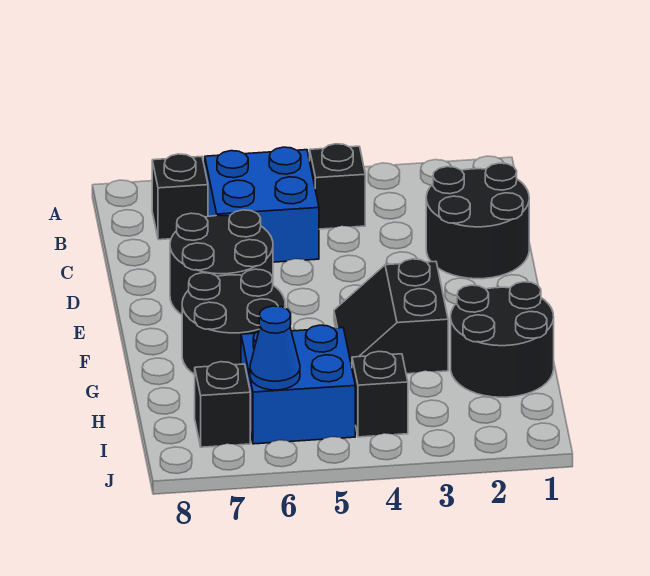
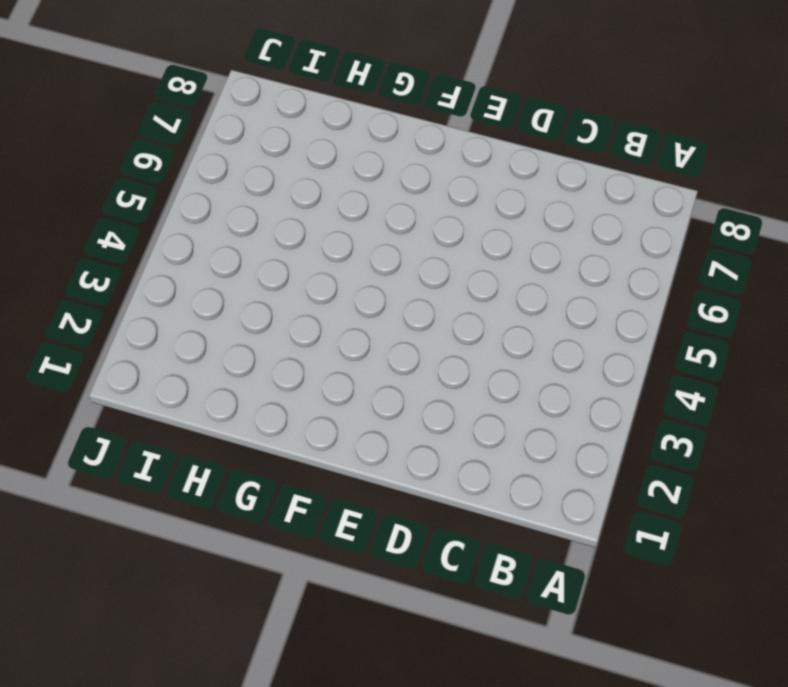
none -> black 1x1 brick [310,144,365,229]
none -> blue 2x2 brick [205,147,319,262]
none -> black 1x1 brick [152,154,208,240]

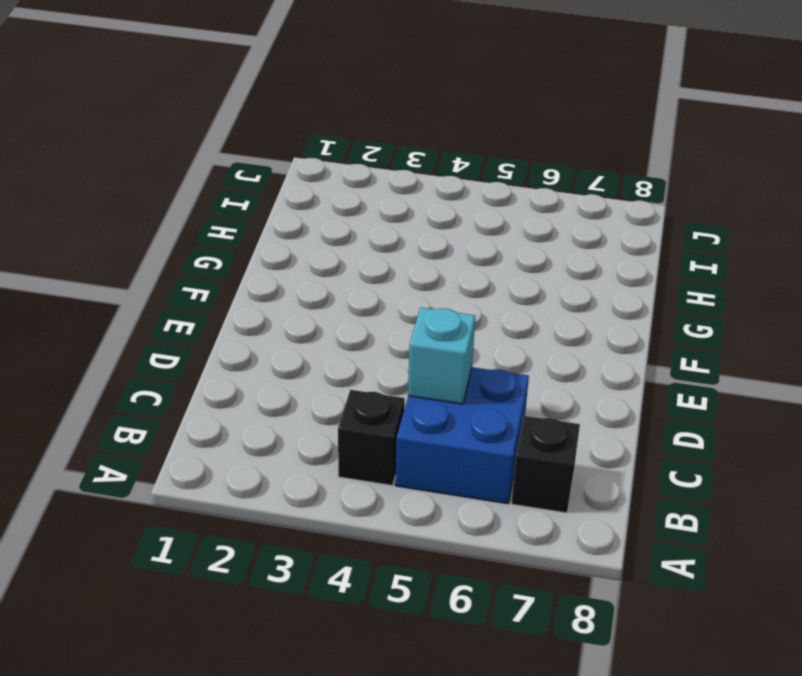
cyan 1x1 brick [408,308,475,404] -> none
none -> black 2x2 round brick [426,163,529,279]
none -> black 2x2 round brick [170,210,273,315]
none -> black 2x2 slope [334,259,448,374]

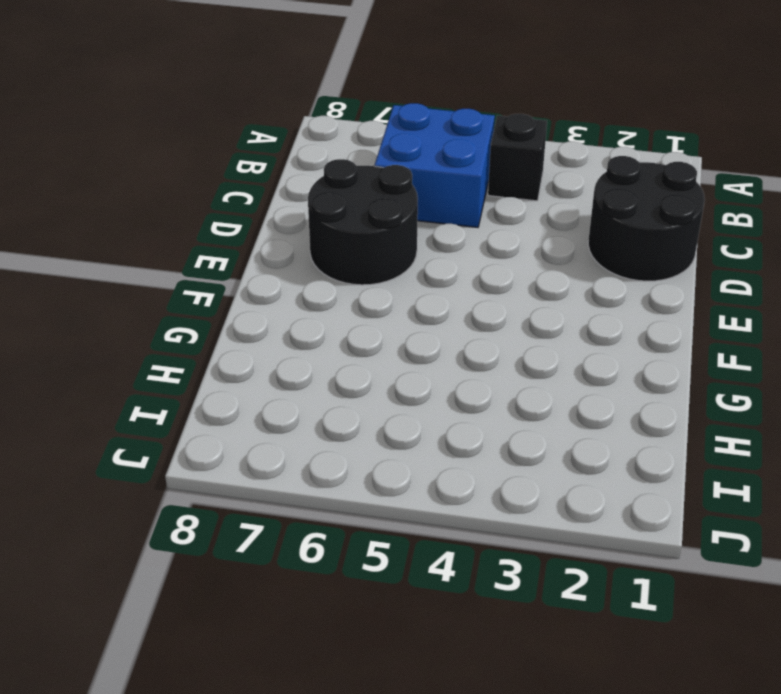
none -> black 1x1 brick [152,154,208,240]
none -> black 2x2 slope [334,259,448,374]
none -> black 2x2 round brick [182,269,285,375]

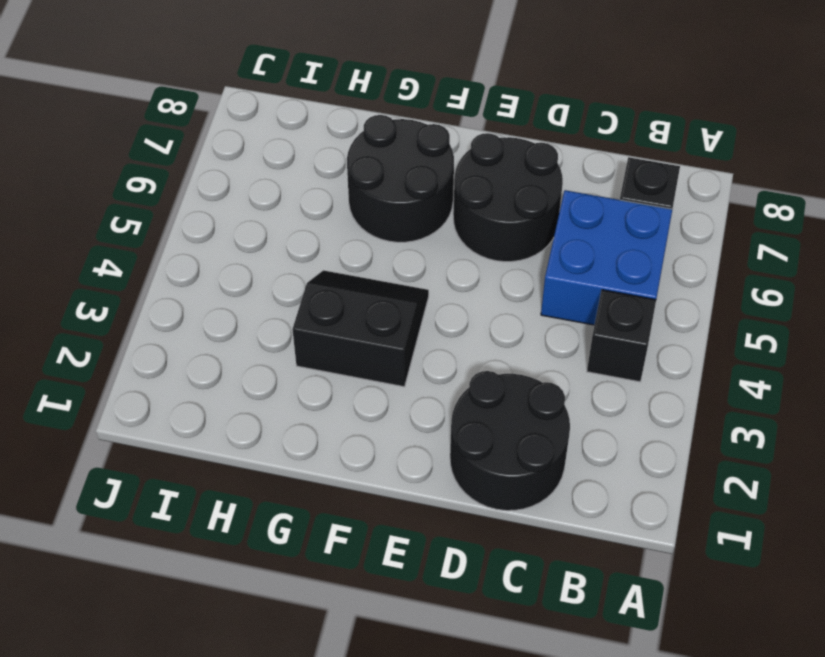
none -> black 2x2 round brick [451,282,554,397]
none -> blue 2x2 brick [241,325,355,444]
none -> black 1x1 brick [352,351,408,437]

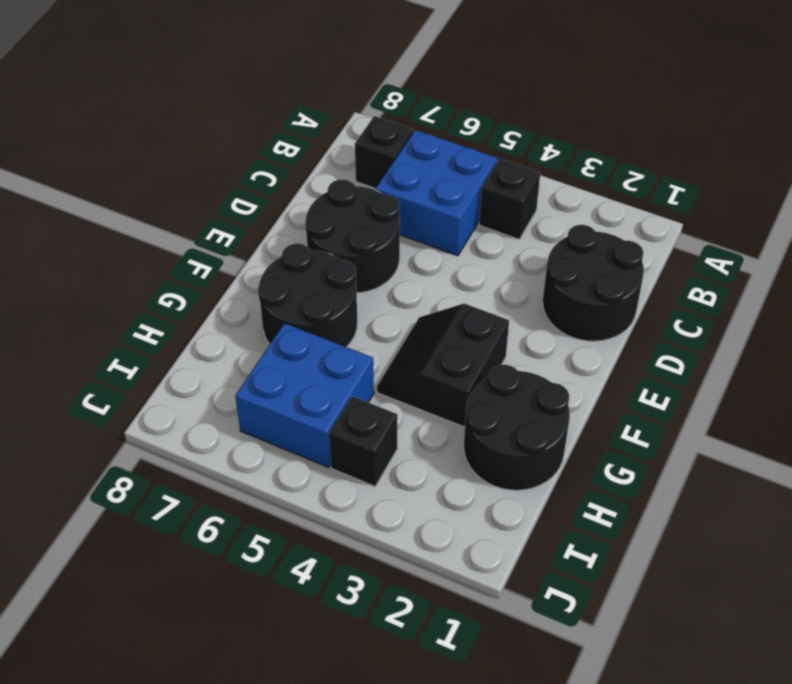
none -> black 1x1 brick [195,362,250,447]
none -> blue 1x1 cone [250,306,300,390]

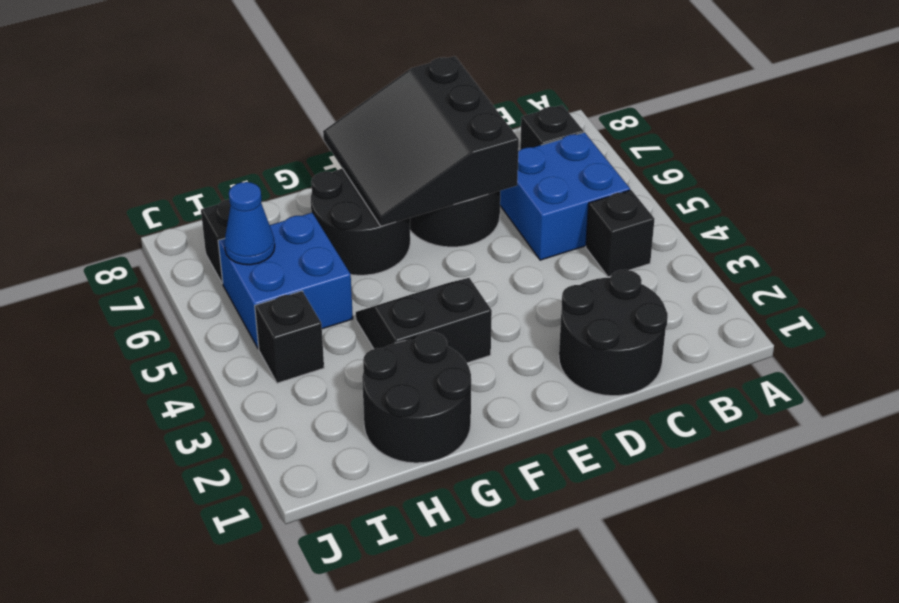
black 3x3 slope [323,56,519,226] -> none

